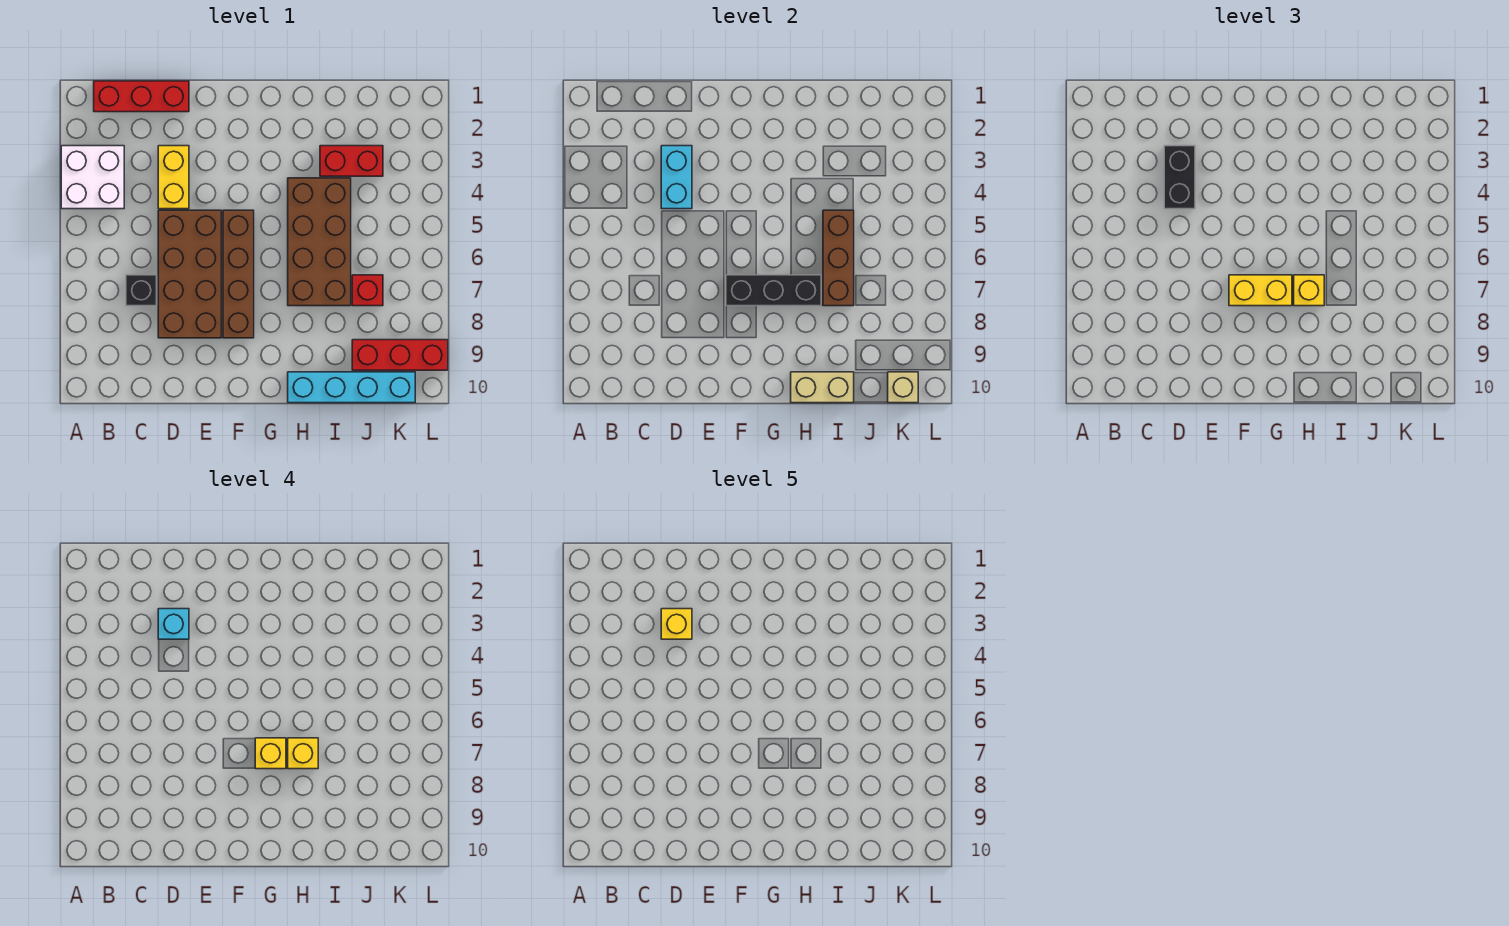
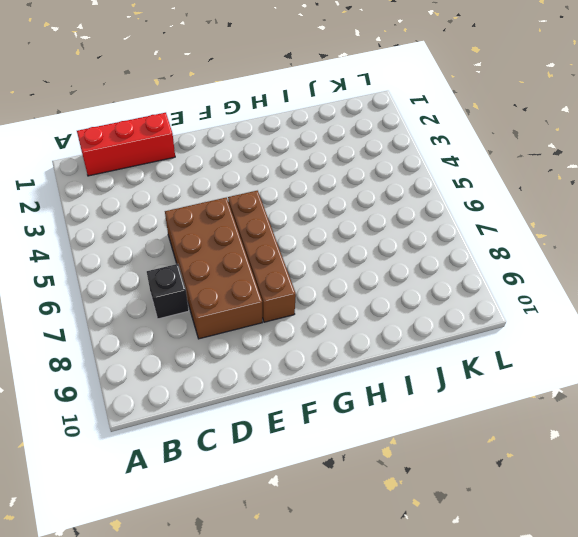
none -> white 2x2 brick [61,146,124,209]
none -> yellow 1x2 brick [158,146,189,209]
none -> brown 2x4 brick [288,178,351,306]

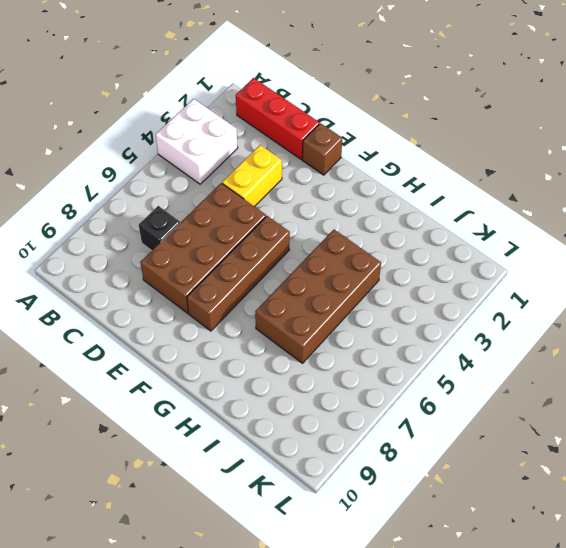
brown 1x1 brick [302,123,342,175] -> none
none -> cyan 1x4 brick [288,372,415,403]
none -> red 1x2 brick [320,146,383,176]
none -> red 1x1 brick [352,275,383,306]

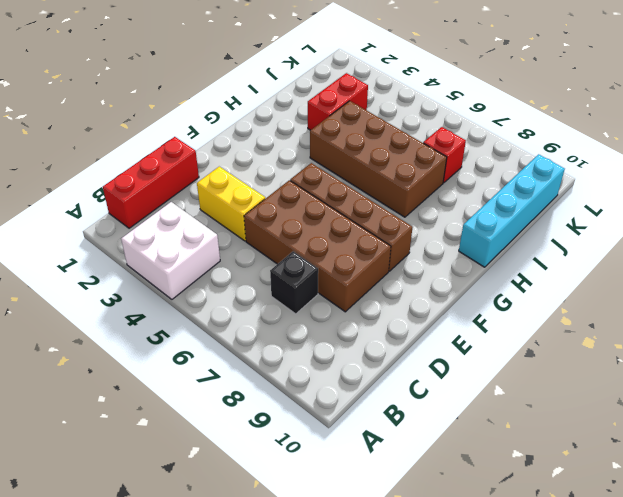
none -> red 1x3 brick [352,340,448,370]
none -> cyan 1x2 brick [661,146,692,209]
none -> black 1x3 brick [726,275,821,306]

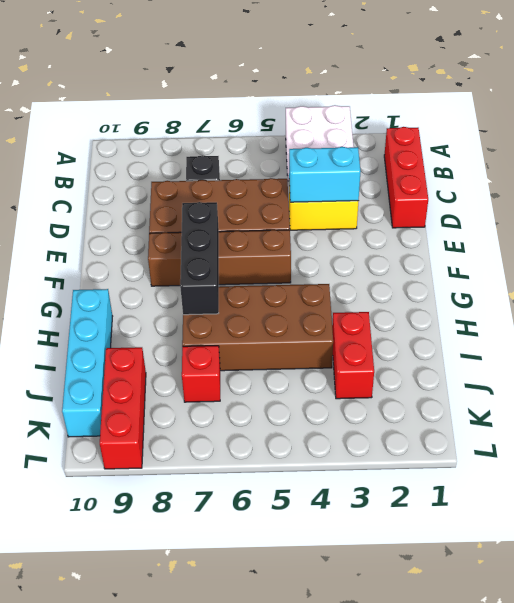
none -> tan 1x2 brick [791,372,854,403]
none -> brown 1x3 brick [823,210,854,306]
none -> tan 1x1 brick [888,372,918,403]

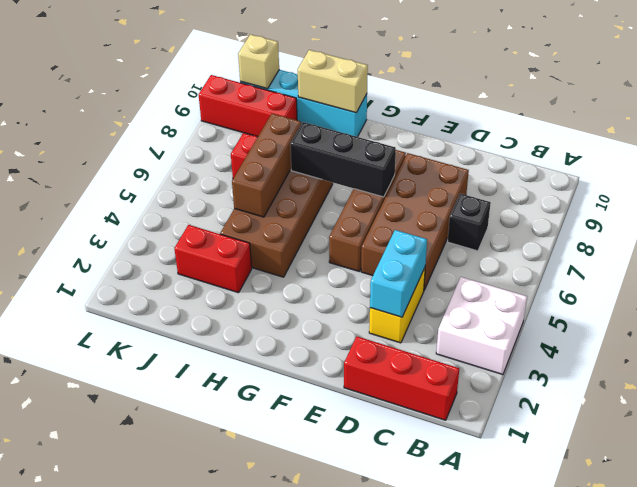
none -> black 1x2 brick [1164,146,1195,209]
none -> yellow 1x2 brick [1229,275,1292,306]
none -> yellow 1x1 brick [1294,275,1324,306]

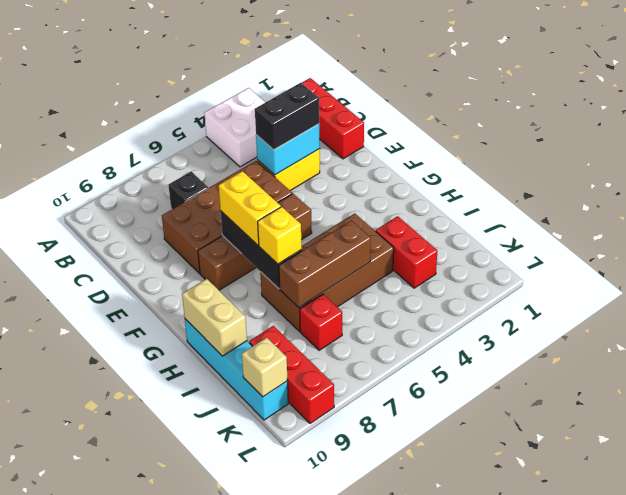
none -> cyan 1x1 brick [158,609,189,639]
none -> yellow 1x1 brick [255,738,286,769]
none -> yellow 1x1 brick [288,738,318,769]

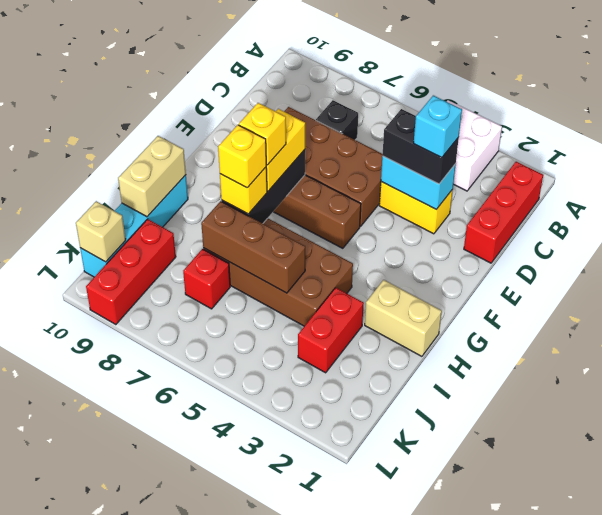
tan 1x2 brick [365,280,442,356] -> none
none -> yellow 1x1 brick [661,609,692,639]

